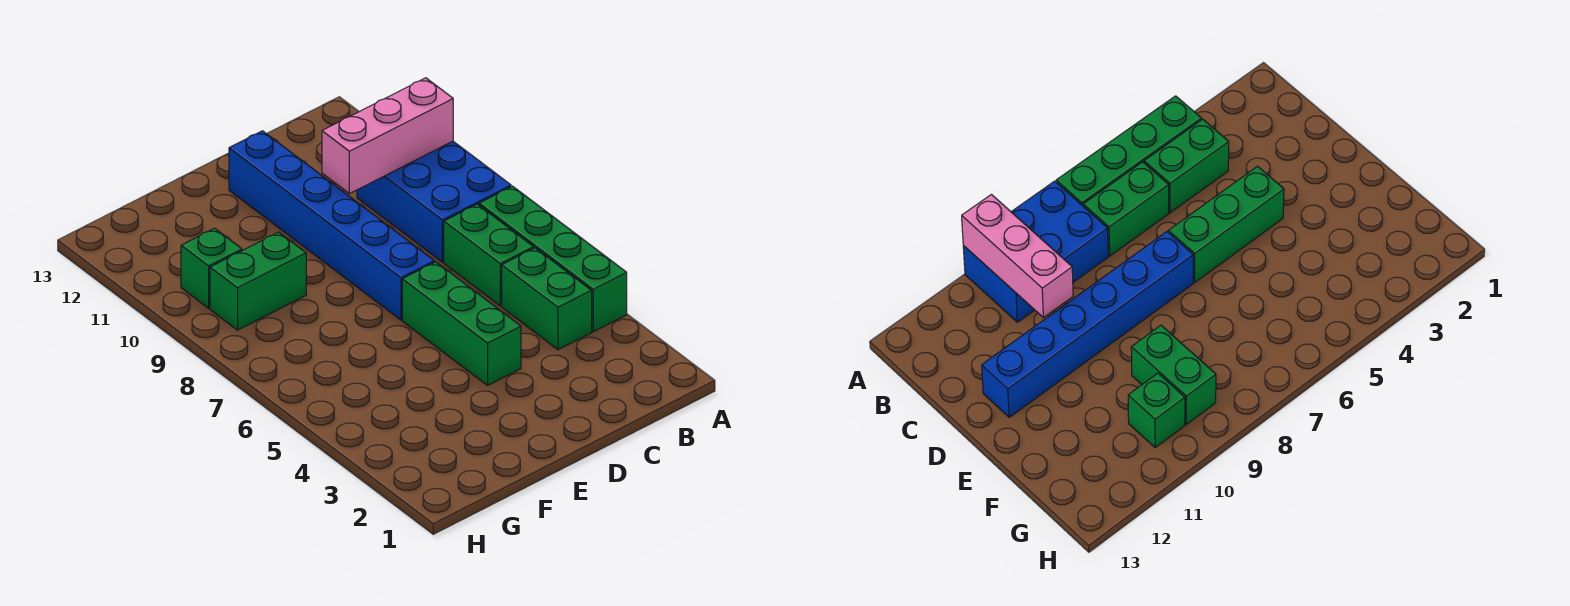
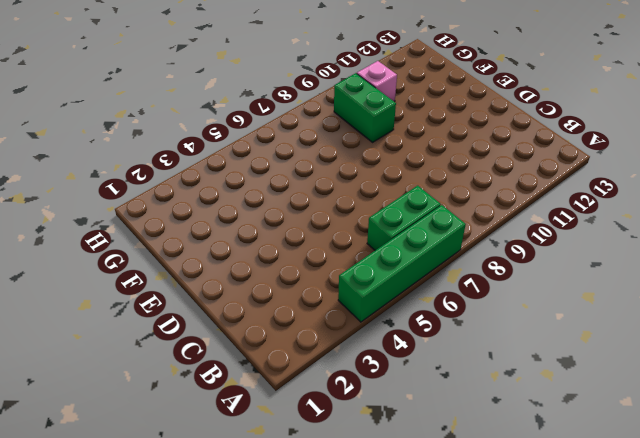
pink 1x1 brick [357,61,397,102] -> green 1x1 brick [181,228,242,308]
none -> blue 2x3 brick [357,141,511,262]
none -> green 1x2 brick [502,248,592,350]

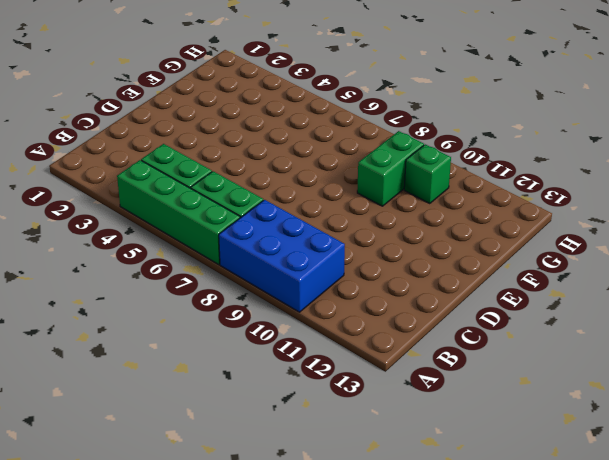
none -> green 1x3 brick [402,262,521,385]
none -> blue 1x6 brick [229,131,434,320]

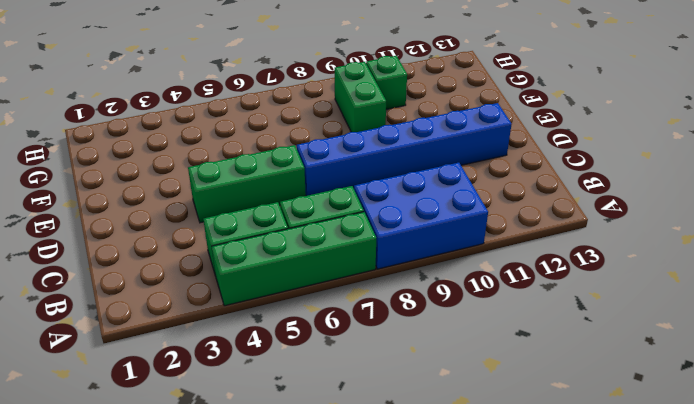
none -> pink 1x3 brick [322,78,453,194]

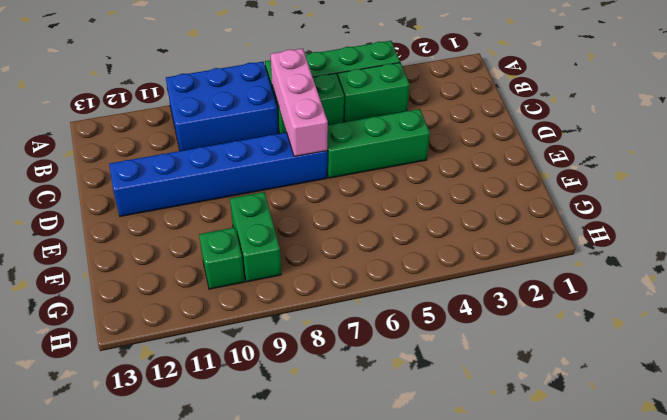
pink 1x3 brick [270,48,328,157] -> pink 1x3 brick moved to [322,78,453,194]

